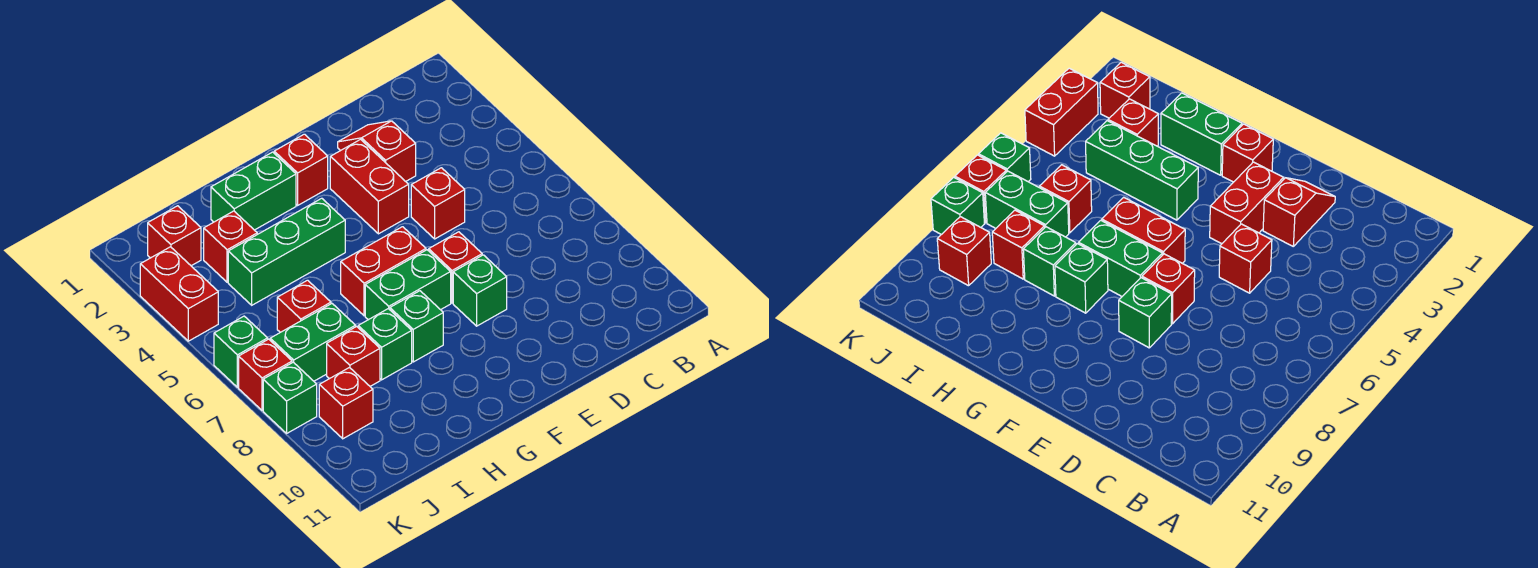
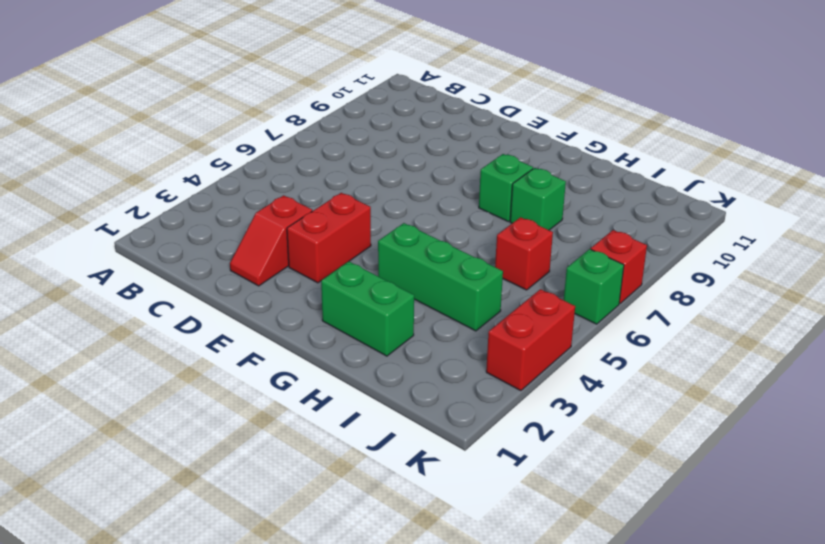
none -> red 1x1 brick [411,168,465,239]
none -> red 1x1 brick [429,232,482,303]
none -> green 1x1 brick [453,255,507,326]

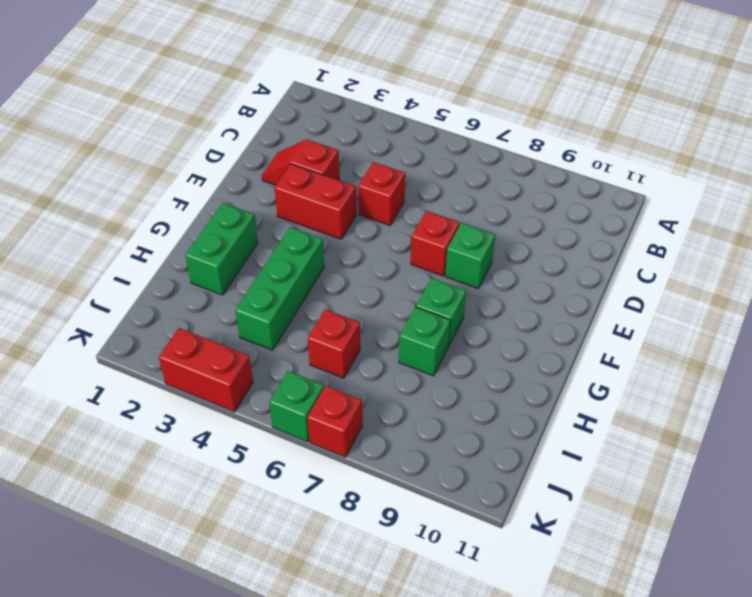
none -> red 1x1 brick [274,134,328,205]
none -> red 1x2 brick [341,227,426,316]
none -> green 1x2 brick [365,250,451,320]

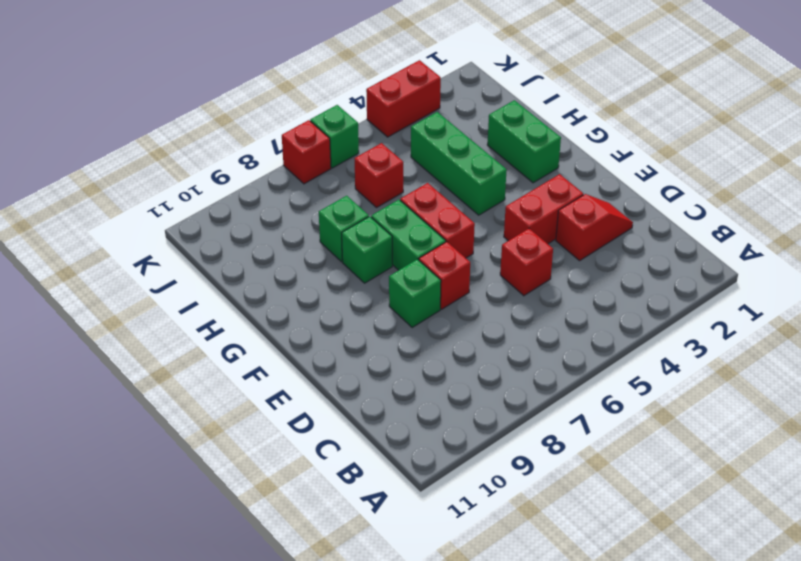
none -> red 1x1 brick [274,134,328,205]
none -> red 1x1 brick [204,211,257,282]
none -> green 1x2 brick [270,304,356,381]

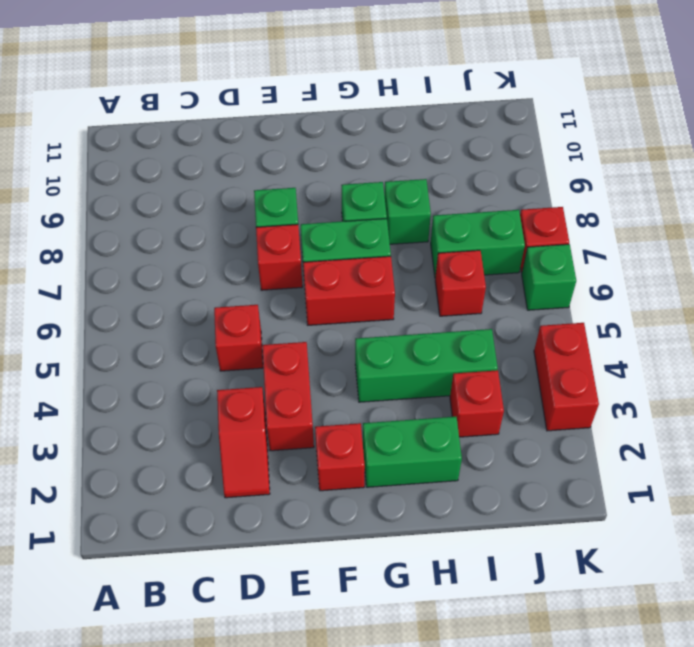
none -> red 1x1 brick [327,327,380,386]
none -> red 1x1 brick [148,206,201,266]
none -> red 1x1 brick [319,368,373,439]

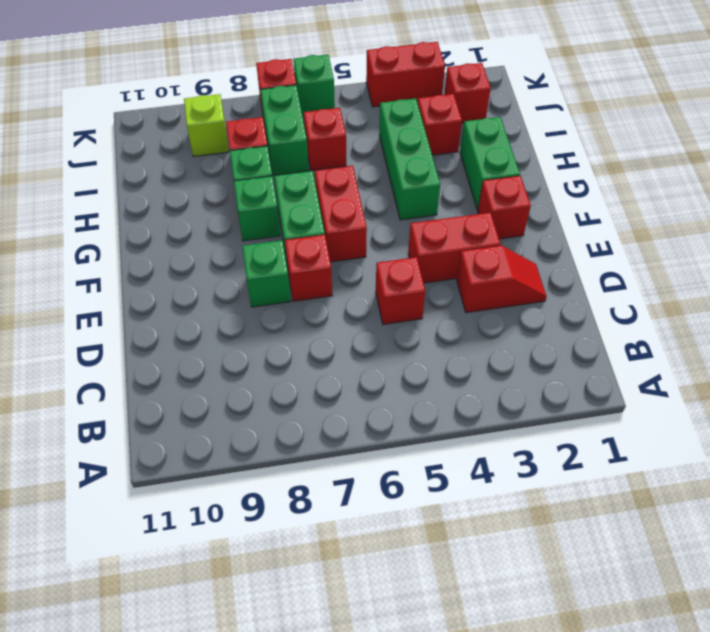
lime 1x1 brick [184,94,229,157] -> red 1x1 brick [319,368,373,439]
none -> green 1x1 brick [263,362,317,433]

